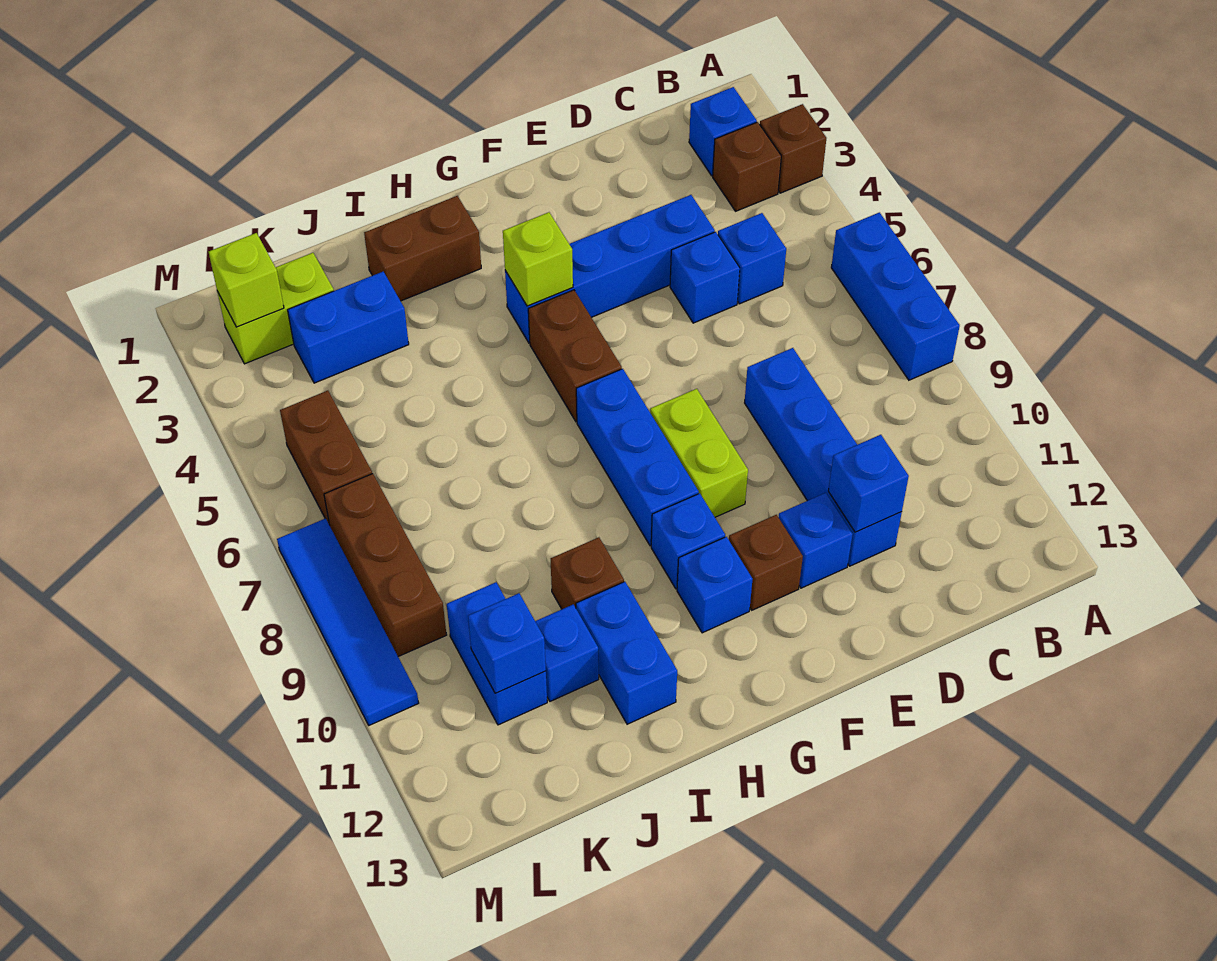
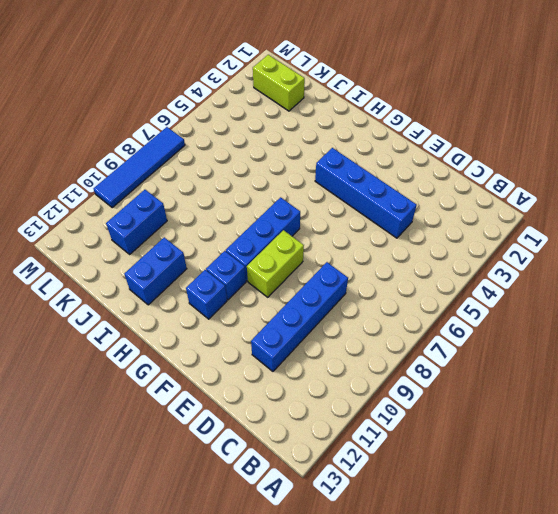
none -> brown 1x1 brick [760,104,826,193]
none -> blue 1x3 brick [831,212,960,380]
none -> blue 1x1 brick [689,87,757,176]

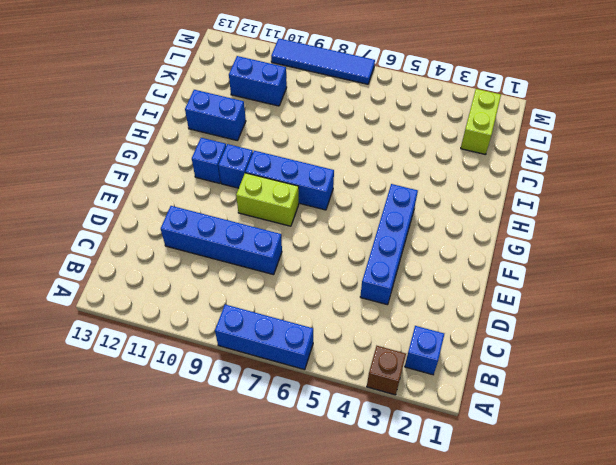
none -> brown 1x1 brick [713,122,781,211]
none -> blue 1x1 brick [718,213,786,304]
none -> blue 1x1 brick [670,232,740,323]

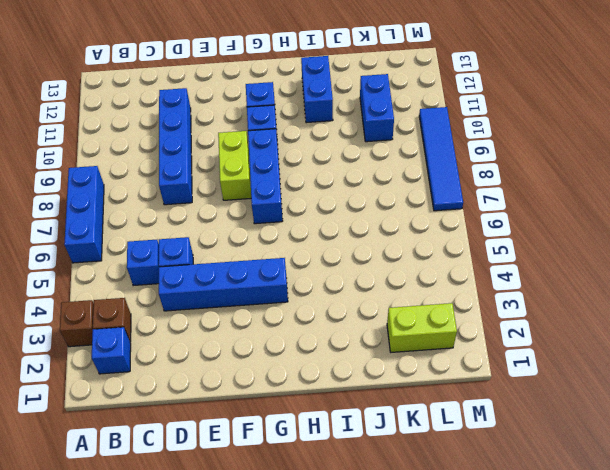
none -> blue 1x1 brick [778,493,853,588]
none -> brown 1x1 brick [729,515,803,610]
none -> brown 1x2 brick [528,290,622,422]

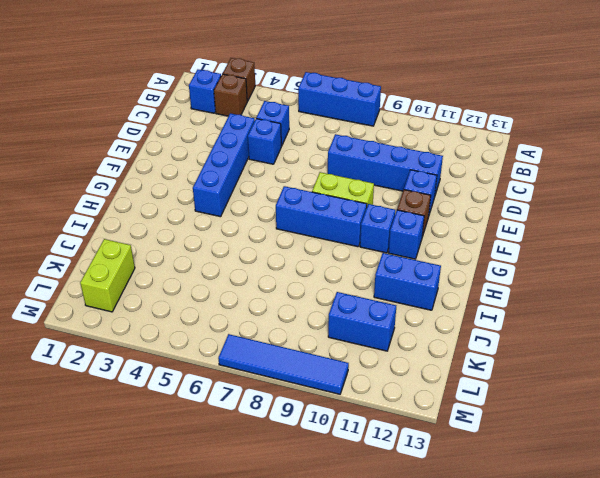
none -> brown 1x2 brick [528,290,622,422]
none -> brown 1x2 brick [364,196,481,301]
none -> brown 1x1 brick [551,537,624,609]

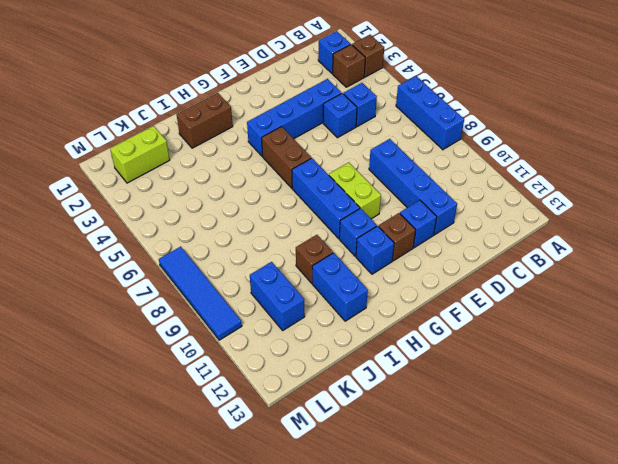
none -> blue 1x2 brick [288,272,409,383]
none -> blue 1x1 brick [535,604,599,701]
none -> brown 1x2 brick [280,391,372,525]

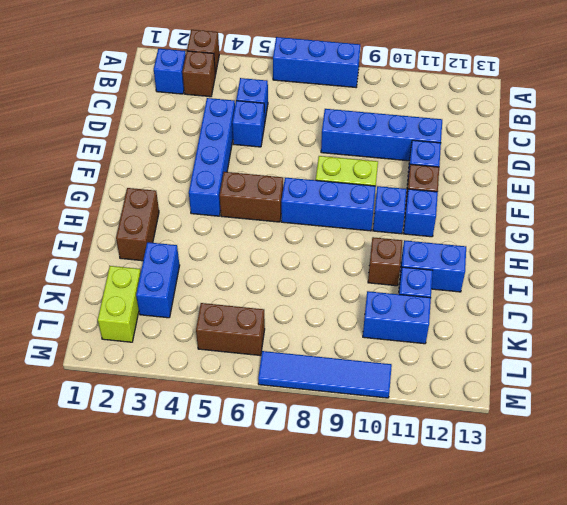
none -> brown 1x3 brick [324,474,446,657]
none -> blue 1x1 brick [828,435,909,532]
none -> lime 1x1 brick [503,212,573,306]

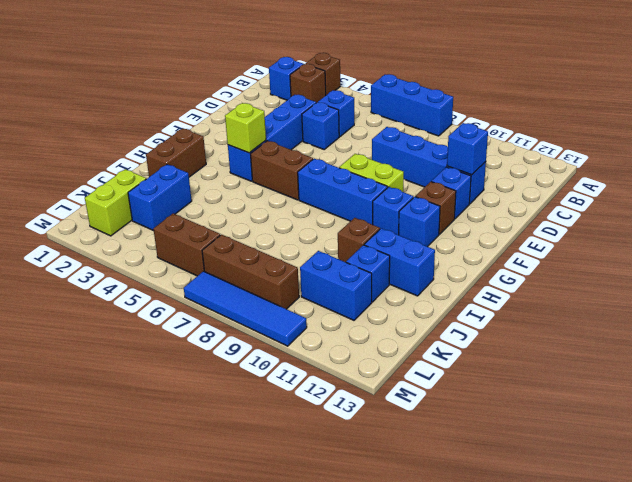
none -> blue 1x1 brick [468,593,546,693]
none -> lime 1x1 brick [209,233,284,327]

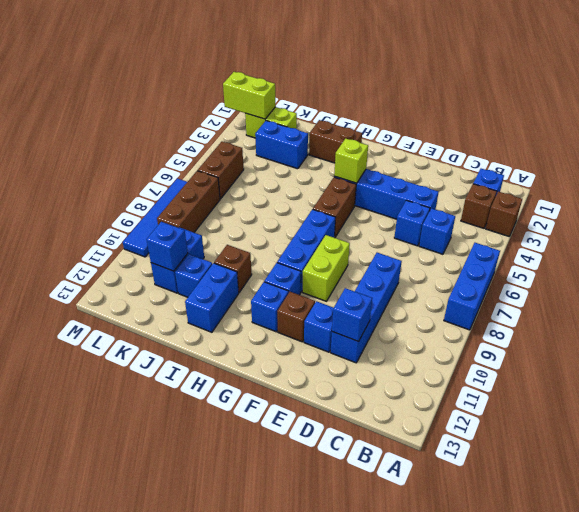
lime 1x2 brick [223,72,276,119] -> lime 1x1 brick [209,233,284,327]

